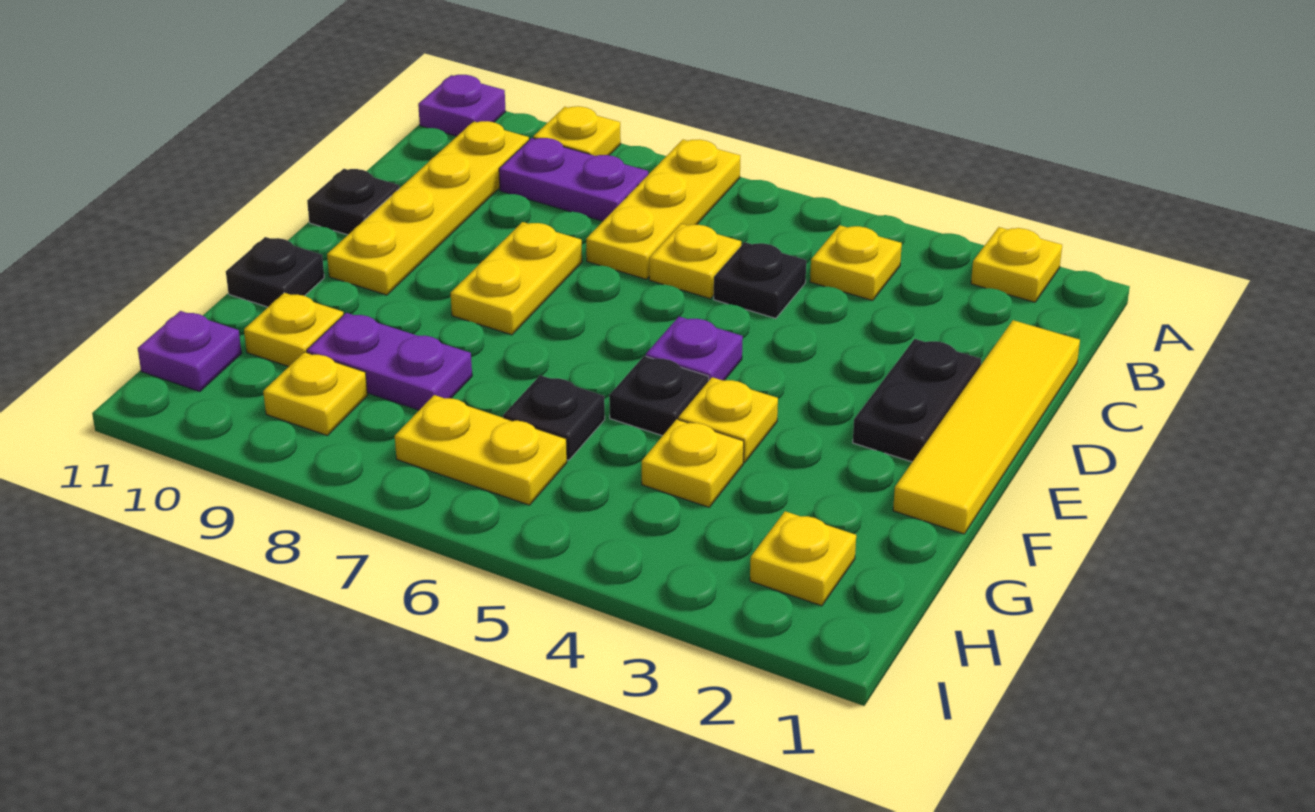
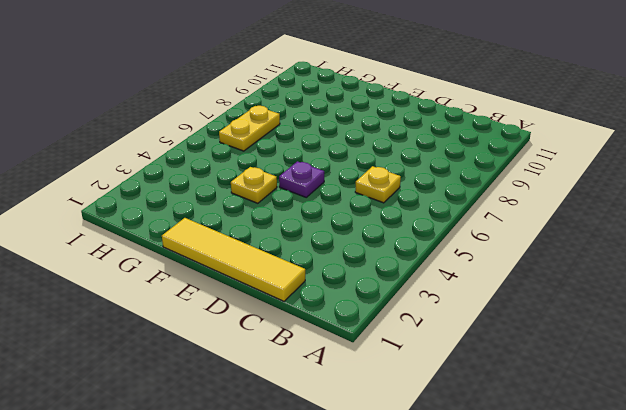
none -> yellow 1x1 plate [971,227,1062,302]
none -> yellow 1x3 plate [586,139,740,279]
none -> yellow 1x1 plate [533,106,621,156]

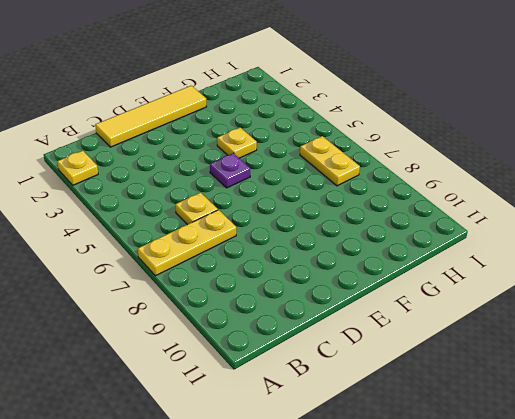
none -> yellow 1x1 plate [533,106,621,156]
none -> purple 1x1 plate [418,75,506,136]
none -> yellow 1x1 plate [810,225,902,300]

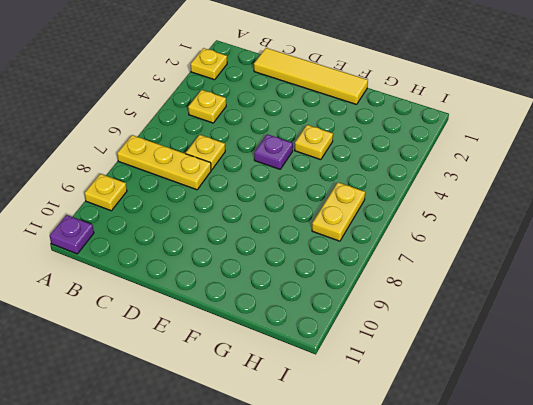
none -> purple 1x2 plate [499,138,648,221]
none -> yellow 1x4 plate [327,121,529,295]
none -> black 1x1 plate [714,242,806,318]

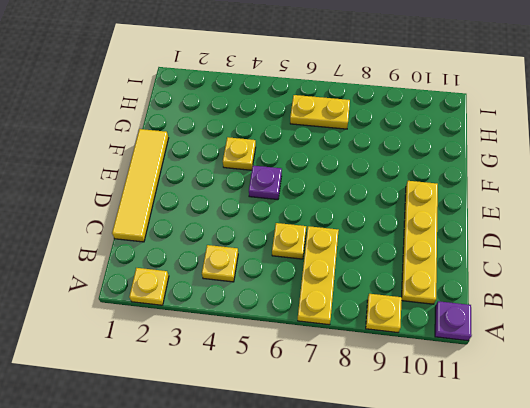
none -> purple 1x2 plate [499,138,648,221]
none -> black 1x1 plate [714,242,806,318]
none -> black 1x2 plate [853,339,981,462]

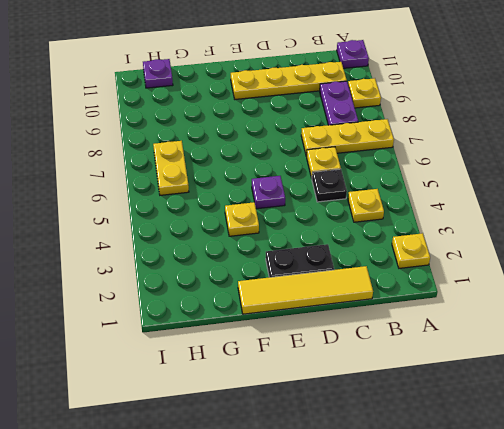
none -> yellow 1x2 plate [451,222,582,335]
none -> black 1x1 plate [307,169,399,235]
none -> black 1x1 plate [609,356,709,436]

